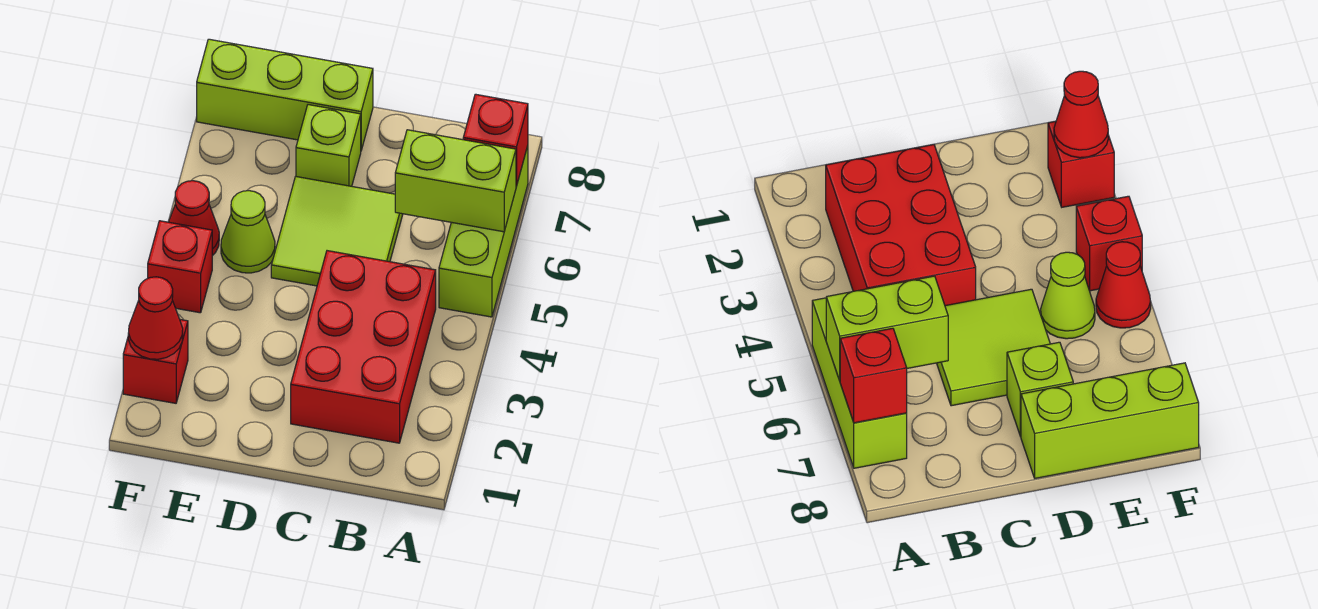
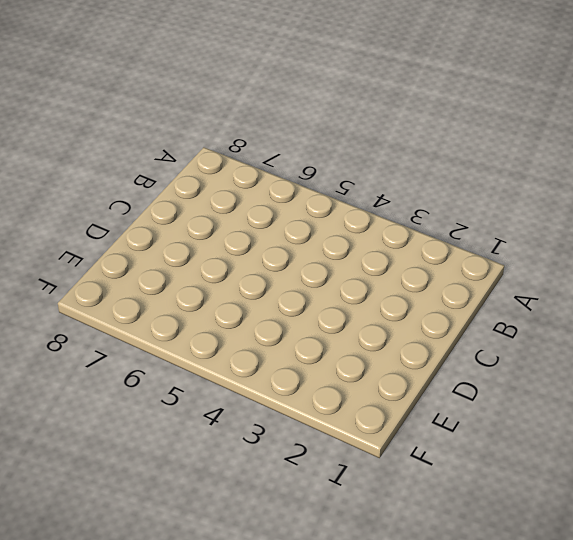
none -> lime 1x3 brick [439,146,528,317]
none -> red 2x3 brick [291,251,436,443]
none -> lime 2x2 tile [271,177,403,286]

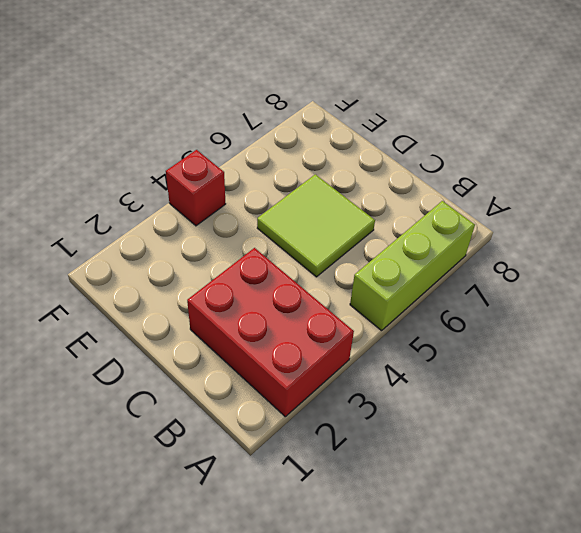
red 2x3 brick [187,248,354,417] -> red 2x3 brick turned to [291,251,436,443]
none -> lime 1x1 brick [296,105,361,186]
none -> lime 1x3 brick [197,39,373,150]
none -> lime 1x1 cone [221,191,275,273]

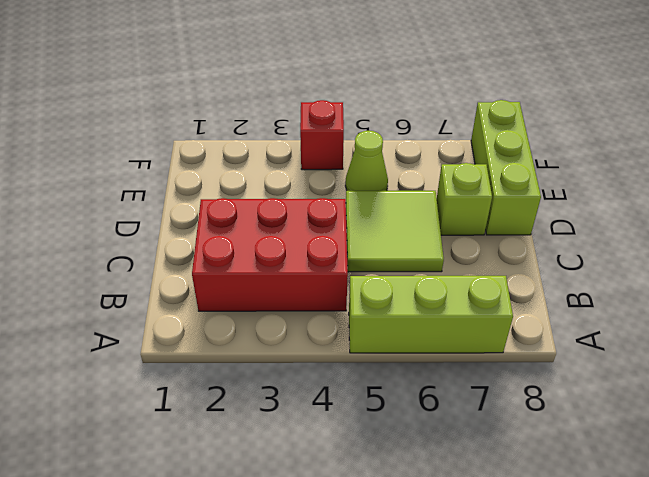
none -> red 1x1 brick [123,320,188,403]
none -> red 1x1 cone [169,181,219,256]
none -> lime 1x2 brick [395,130,516,232]

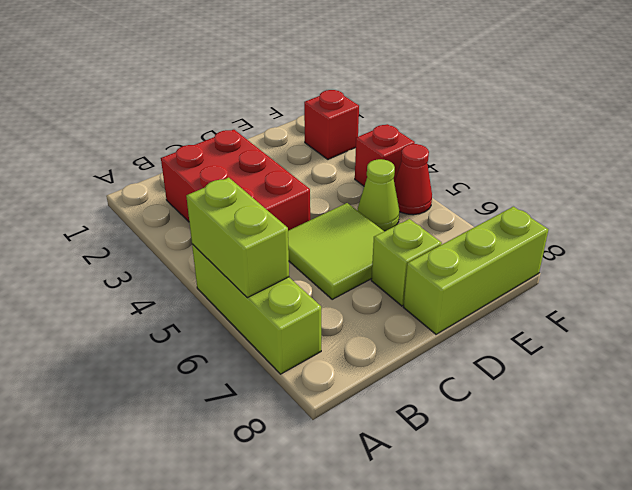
lime 1x2 brick [186,178,289,298] -> lime 1x2 brick turned to [395,130,516,232]
none -> red 1x1 brick [463,94,528,186]
none -> red 1x1 cone [128,277,183,359]

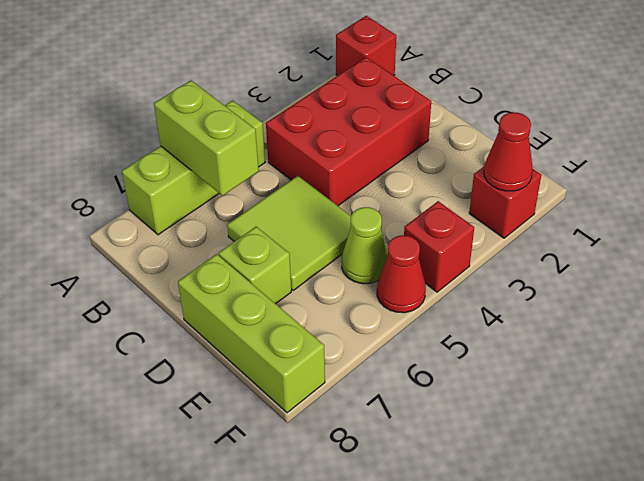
red 1x1 brick [336,16,396,76] -> red 1x1 brick moved to [463,94,528,186]

